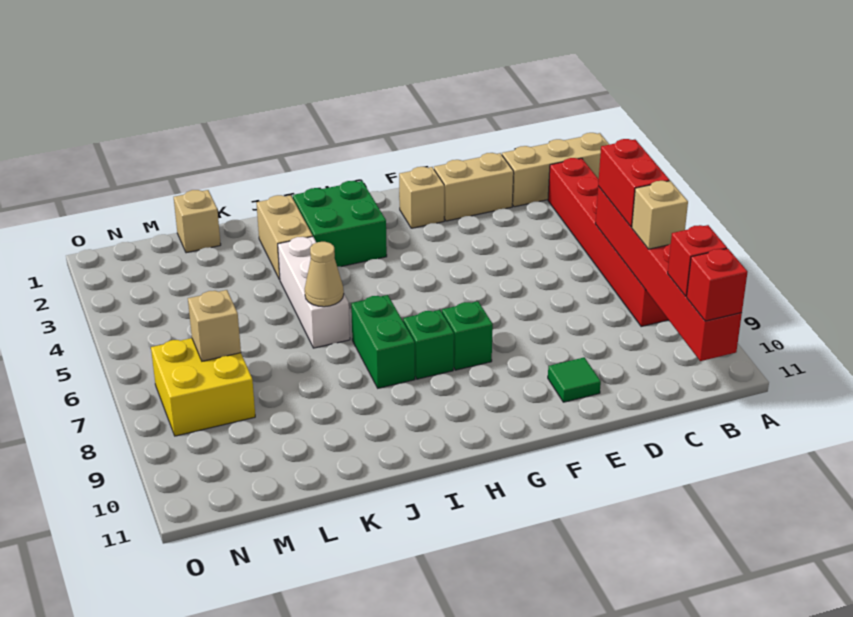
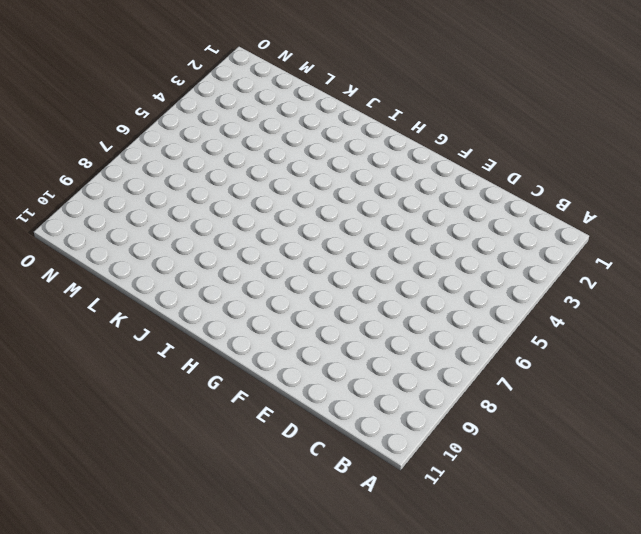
none -> tan 1x3 brick [502,133,610,207]
none -> red 1x6 brick [548,158,668,327]
none -> tan 1x2 brick [434,153,514,221]

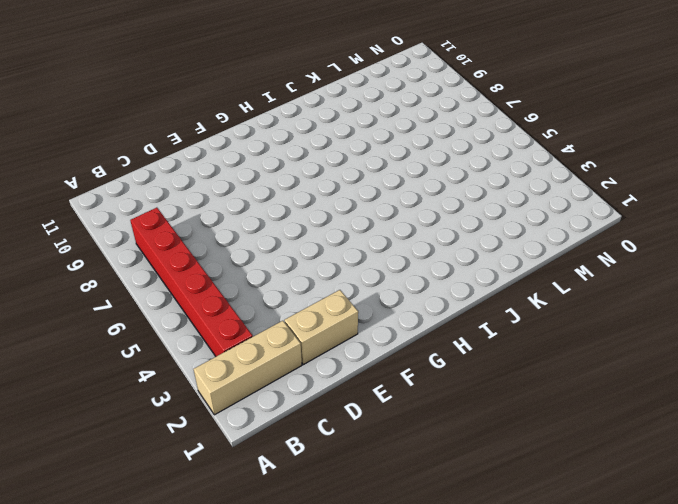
none -> green 1x1 tile [548,357,601,402]
none -> tan 1x1 brick [399,167,444,228]
none -> green 1x1 brick [442,301,493,370]

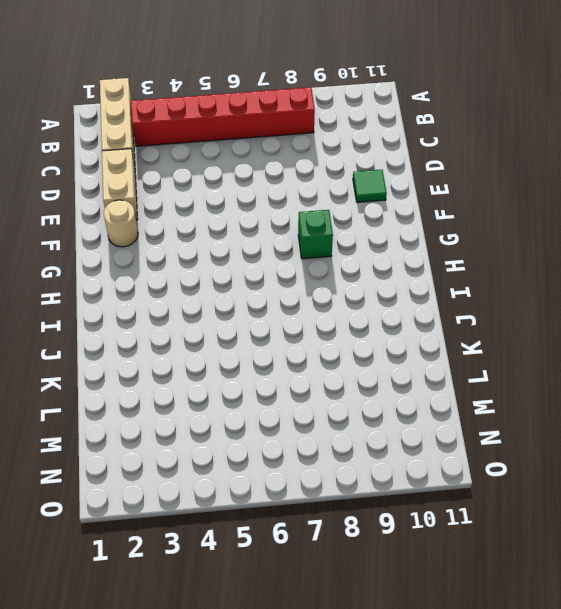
tan 1x1 round brick [104,200,138,247] -> tan 1x1 brick [399,167,444,228]
none -> green 2x2 brick [293,181,387,267]
none -> green 1x1 brick [403,310,454,379]
none -> green 1x2 brick [351,295,415,388]

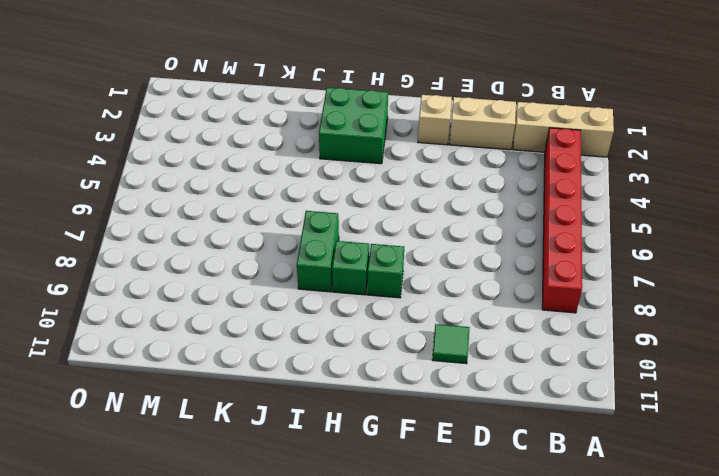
none -> tan 1x2 brick [256,195,313,280]
none -> white 1x3 brick [278,237,350,348]
none -> tan 1x1 brick [174,190,221,253]

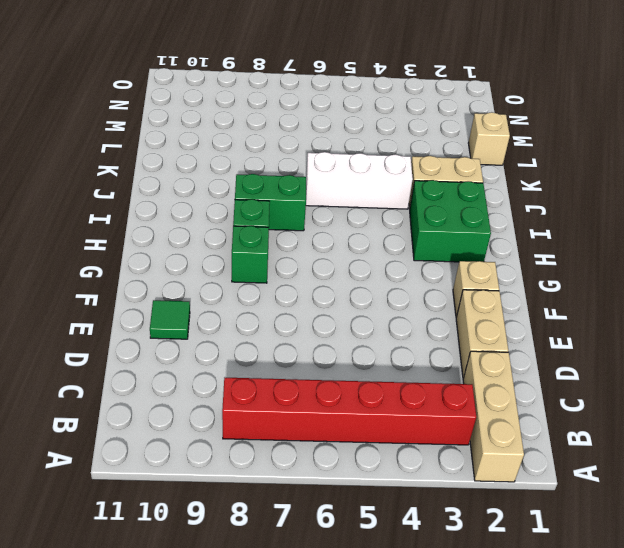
none -> yellow 2x2 brick [151,338,255,436]
none -> red 1x6 brick [595,186,742,361]
none -> tan 1x1 cone [305,242,344,307]

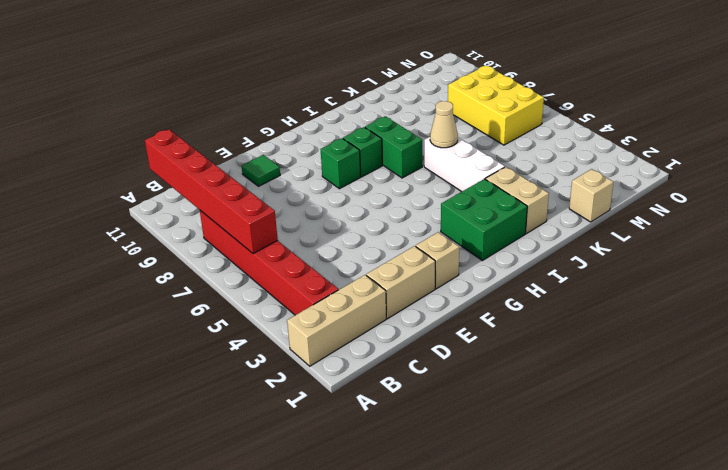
yellow 2x3 brick [448,66,544,145] -> yellow 2x2 brick [151,338,255,436]
none -> tan 1x1 brick [188,290,241,361]
none -> red 1x2 brick [598,139,670,227]
none -> tan 1x1 brick [632,181,688,249]

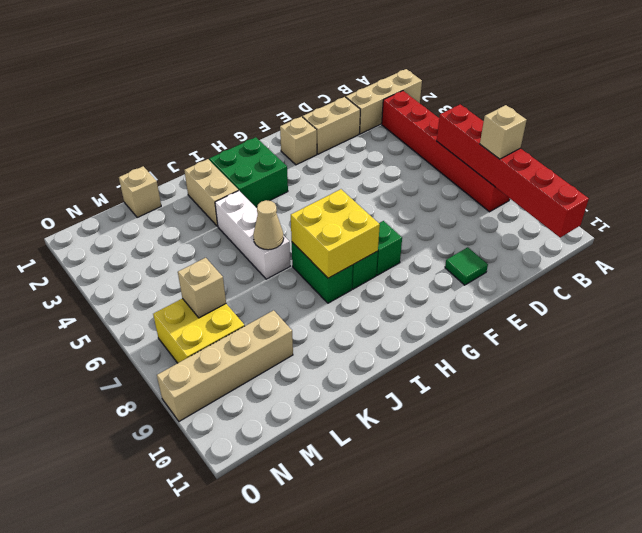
yellow 2x2 brick [291,189,380,278] -> none
tan 1x4 brick [157,310,293,421] -> none
none -> red 1x2 brick [598,139,670,227]
none -> red 1x1 brick [668,225,727,296]
none -> red 1x1 brick [687,249,747,321]

